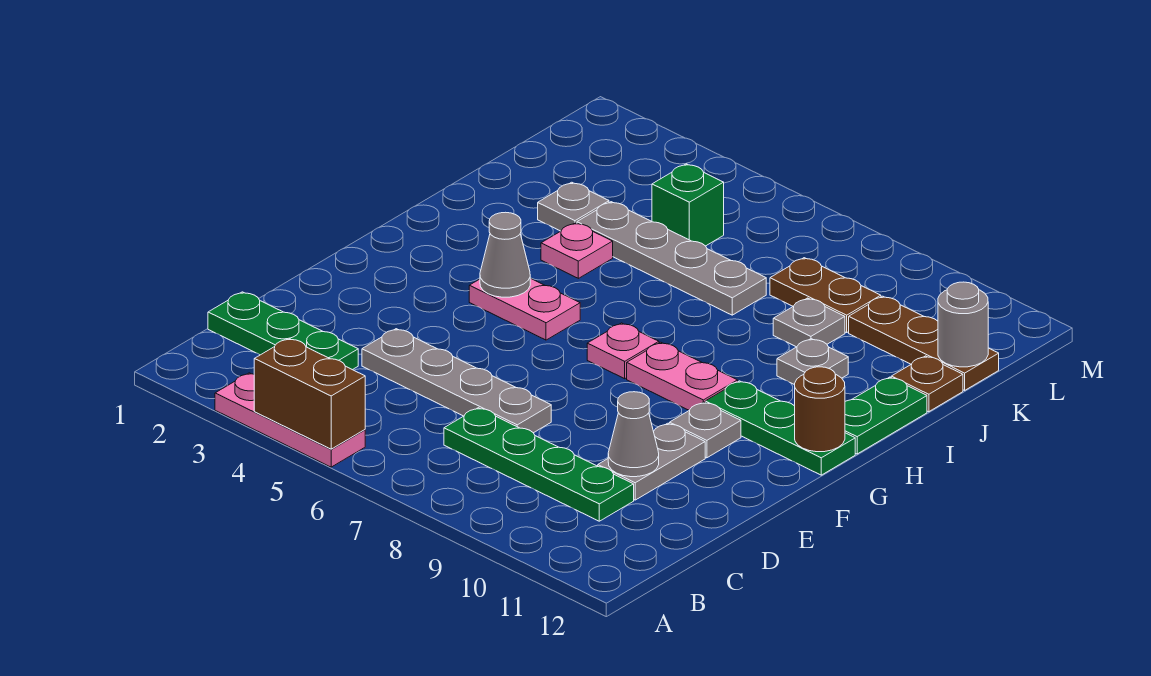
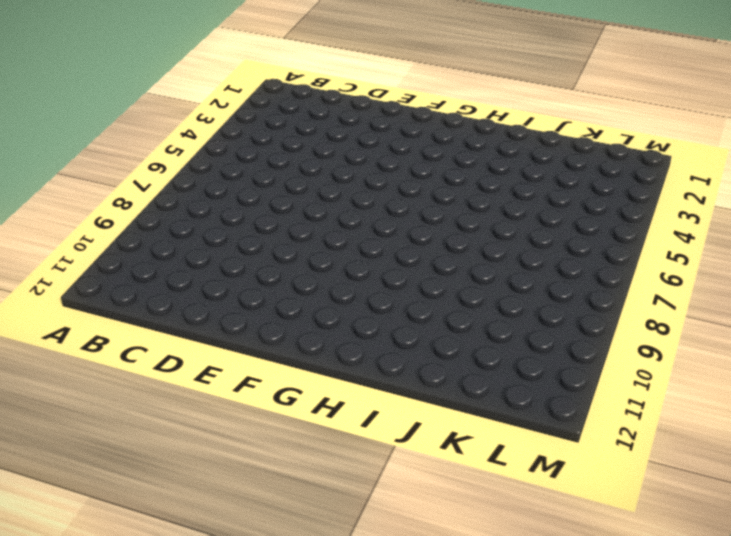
none -> pink 1x3 plate [215,373,365,467]
none -> green 1x3 plate [208,292,358,370]
none -> green 1x4 plate [444,408,634,521]

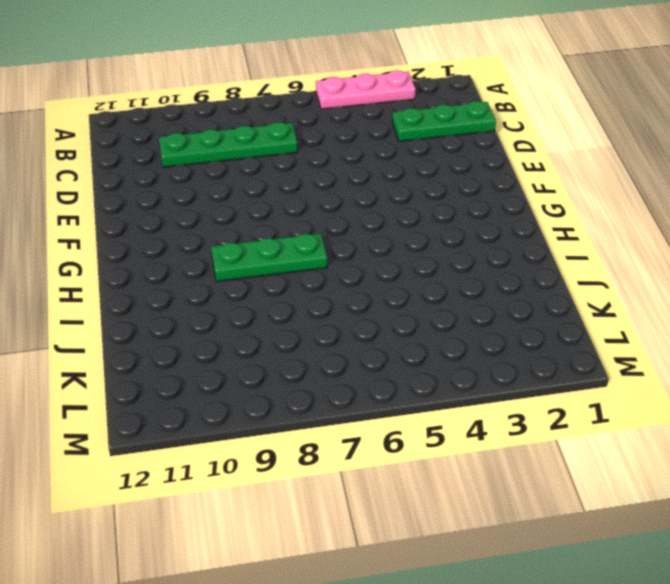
green 1x3 plate [211,233,327,281] -> green 1x3 plate moved to [705,381,855,475]
none -> grey 1x4 plate [362,329,551,433]
none -> grey 1x2 plate [598,423,705,500]
none -> grey 1x1 plate [669,402,741,458]

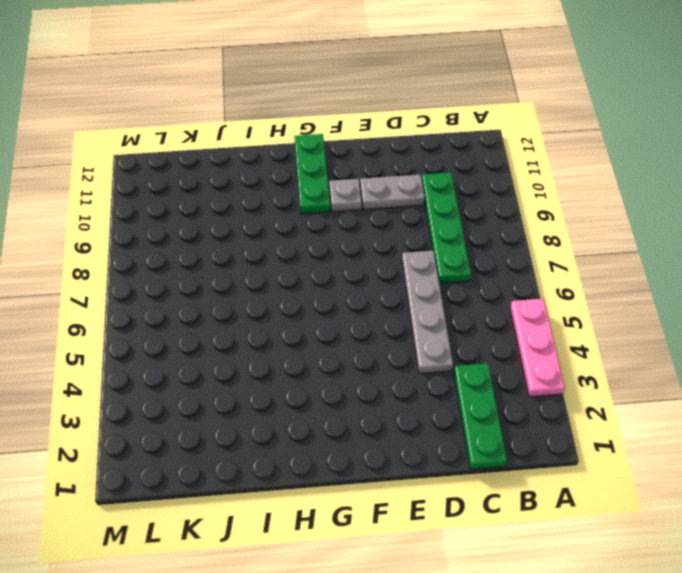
none -> pink 1x2 plate [469,278,580,340]
none -> pink 1x1 plate [587,323,659,379]
none -> pink 1x2 plate [627,342,738,410]

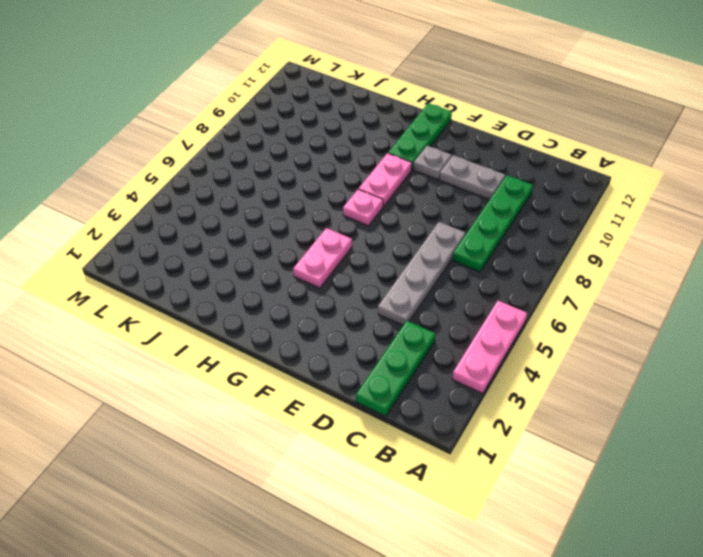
none -> green 1x2 plate [845,377,927,454]
none -> pink 1x1 plate [541,223,613,278]
none -> grey 1x1 plate [777,339,848,385]

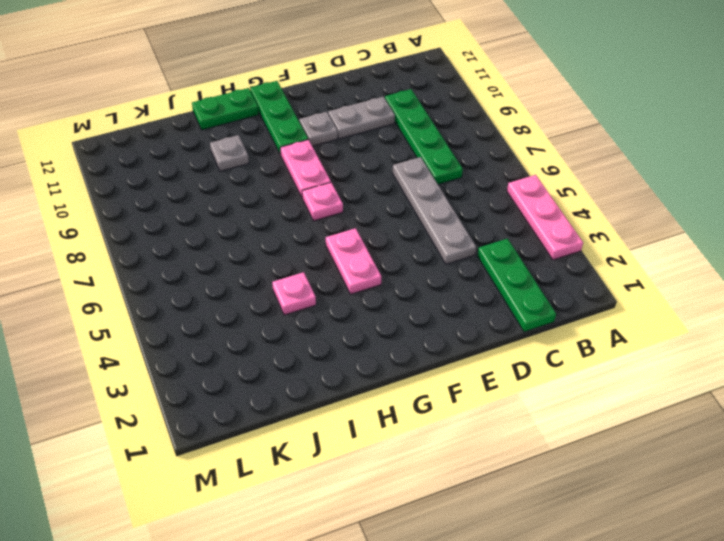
none -> grey 1x1 plate [538,182,609,231]
none -> grey 1x4 plate [577,202,766,315]
none -> grey 1x1 plate [773,298,845,347]

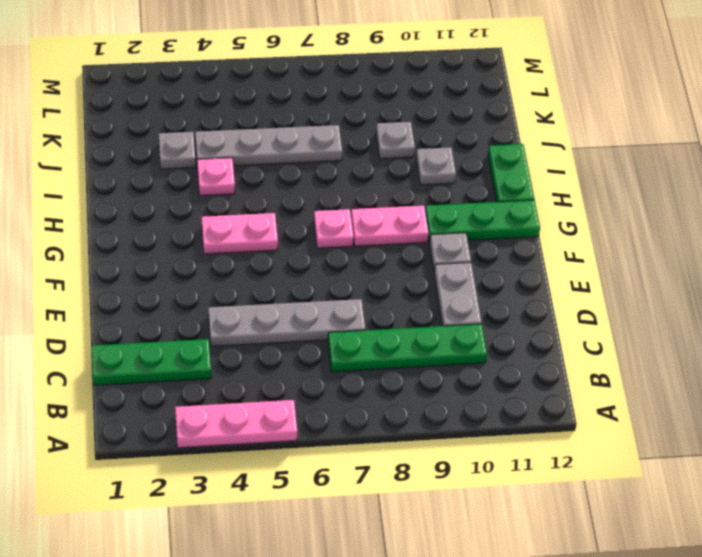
none -> brown 1x1 plate [891,356,963,412]
none -> green 1x1 brick [652,164,724,246]
none -> brown 1x2 plate [770,258,881,333]

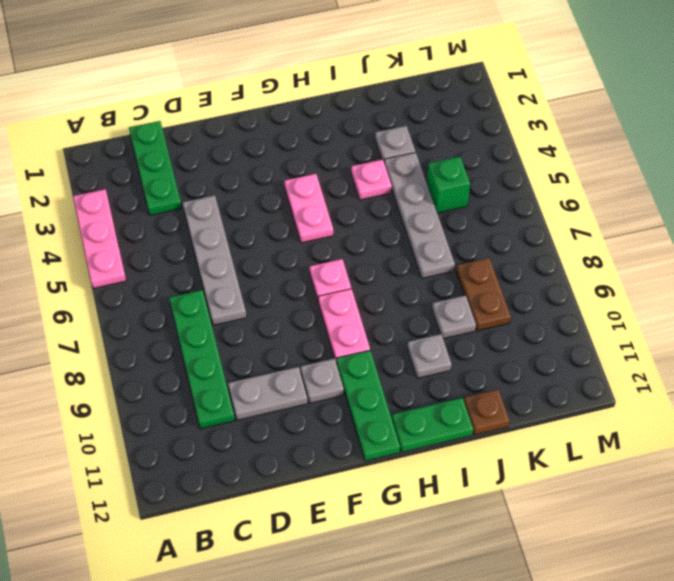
none -> brown 1x3 plate [849,296,999,390]
none -> brown 1x2 brick [254,338,365,449]
none -> grey 1x1 cone [608,392,659,477]

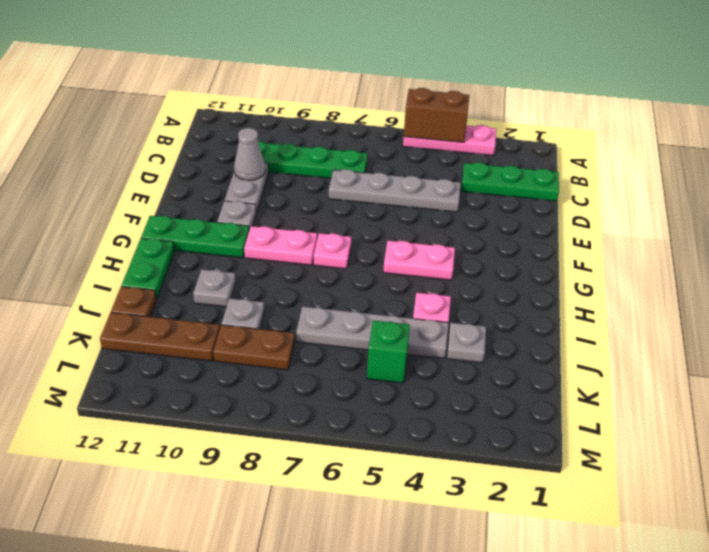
none -> grey 1x1 cone [480,212,530,297]
none -> brown 1x1 round brick [795,367,845,452]
none -> grey 1x1 round brick [938,282,988,367]

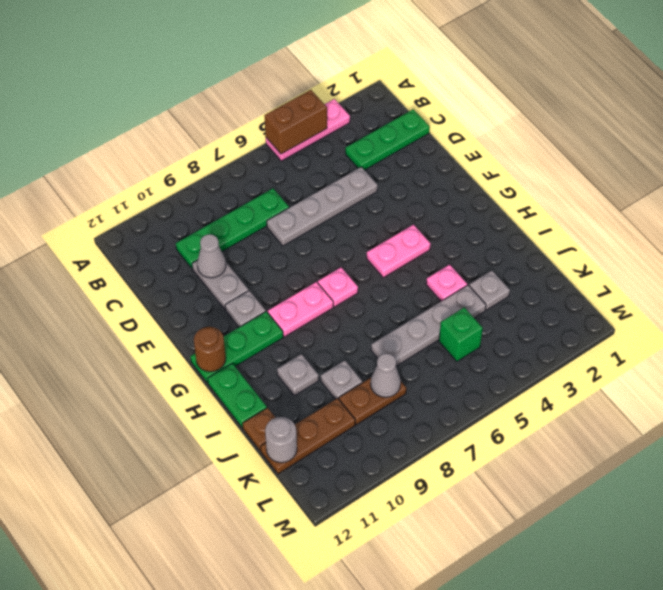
grey 1x1 cone [370,353,401,397] -> grey 1x1 cone moved to [480,212,530,297]

